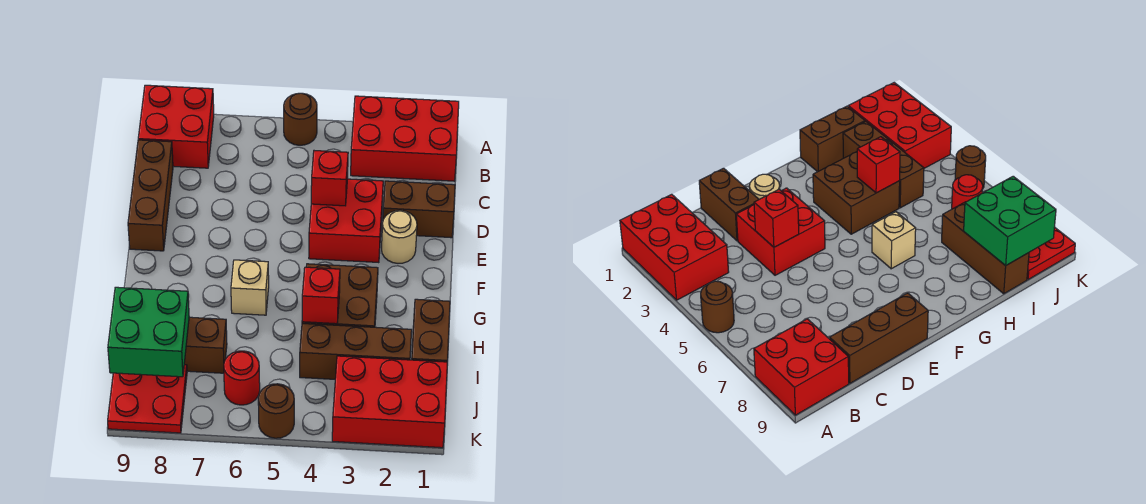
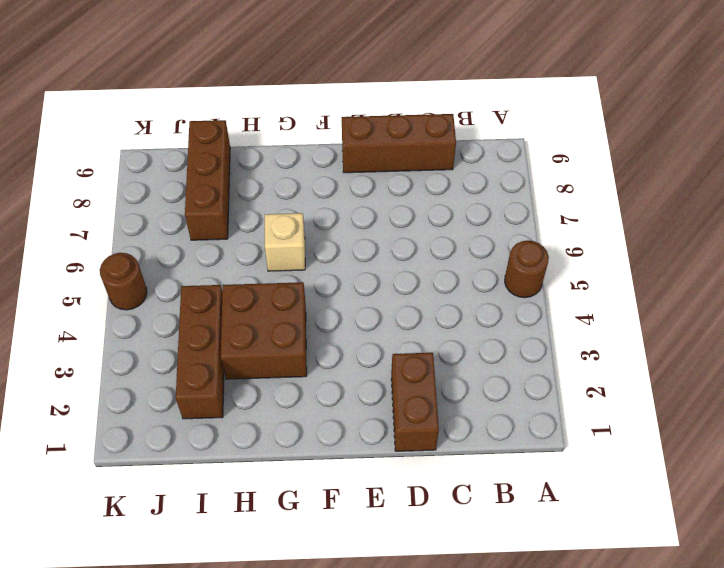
none -> red 2x3 brick [351,96,459,181]
none -> red 2x2 brick [138,85,214,168]
none -> red 2x2 brick [309,179,383,263]

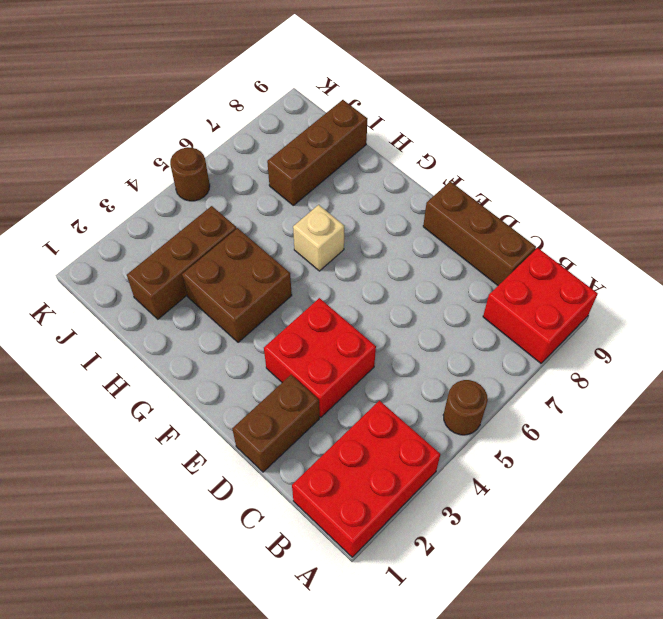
none -> tan 1x1 round brick [382,210,417,263]
none -> brown 1x2 brick [412,299,450,362]
none -> red 2x3 brick [332,356,447,448]

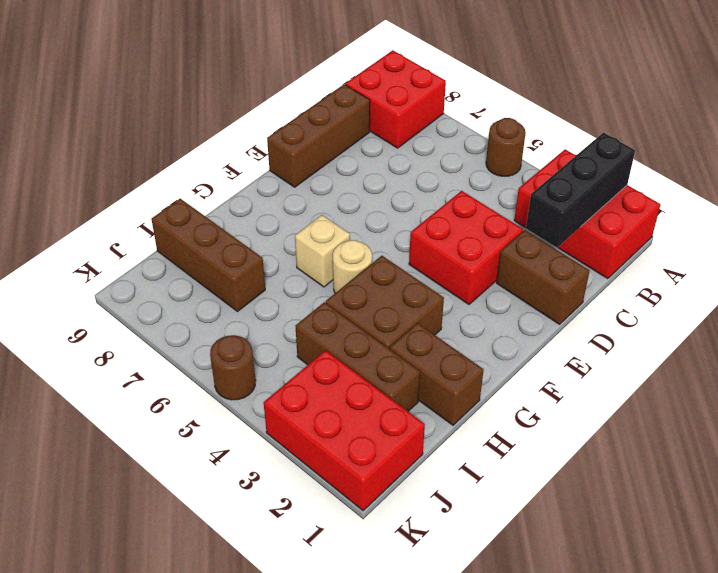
black 1x3 brick [526,133,635,248] -> none
tan 1x1 round brick [333,240,372,293] -> tan 1x1 round brick moved to [382,210,417,263]
brown 1x2 brick [390,323,484,425] -> brown 1x2 brick turned to [412,299,450,362]
none -> red 1x1 round brick [224,351,260,405]
none -> red 2x2 plate [108,365,187,433]
none -> red 1x1 brick [311,151,348,206]

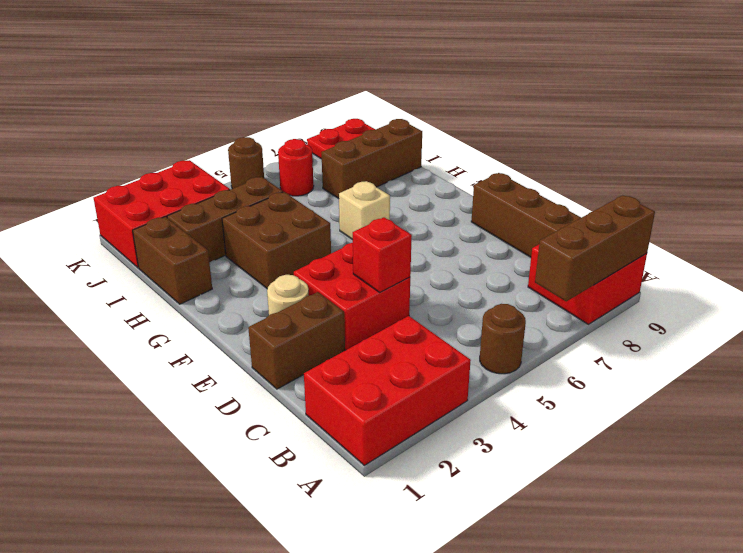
brown 1x3 brick [535,195,655,301] -> none
none -> red 1x1 brick [302,267,340,324]
none -> green 2x2 brick [108,287,189,377]

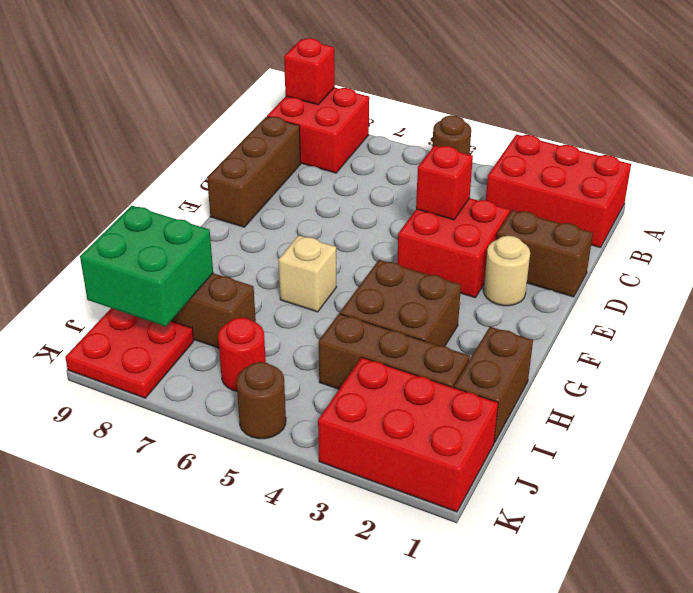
red 1x1 brick [284,38,335,105] -> red 1x1 brick moved to [302,267,340,324]

